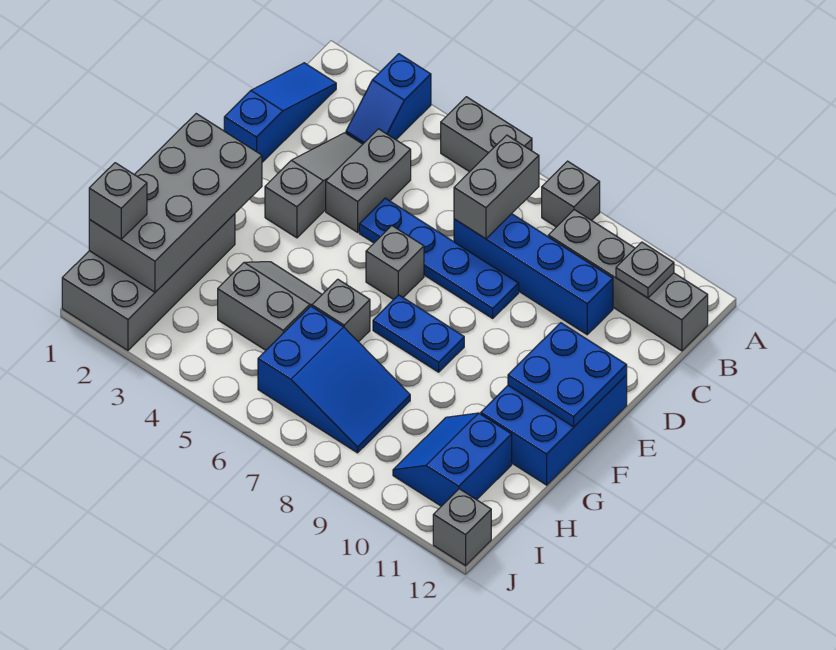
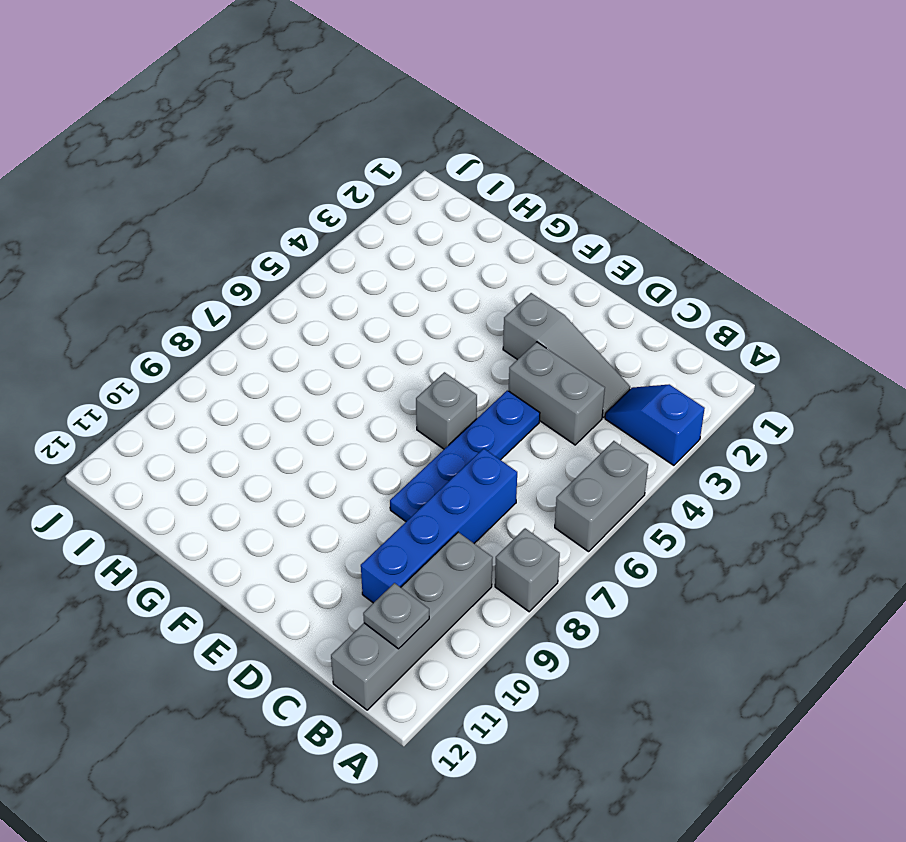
none -> blue 1x3 slope [224,63,336,162]
none -> blue 2x3 brick [481,375,627,485]
none -> blue 1x2 plate [373,295,464,372]

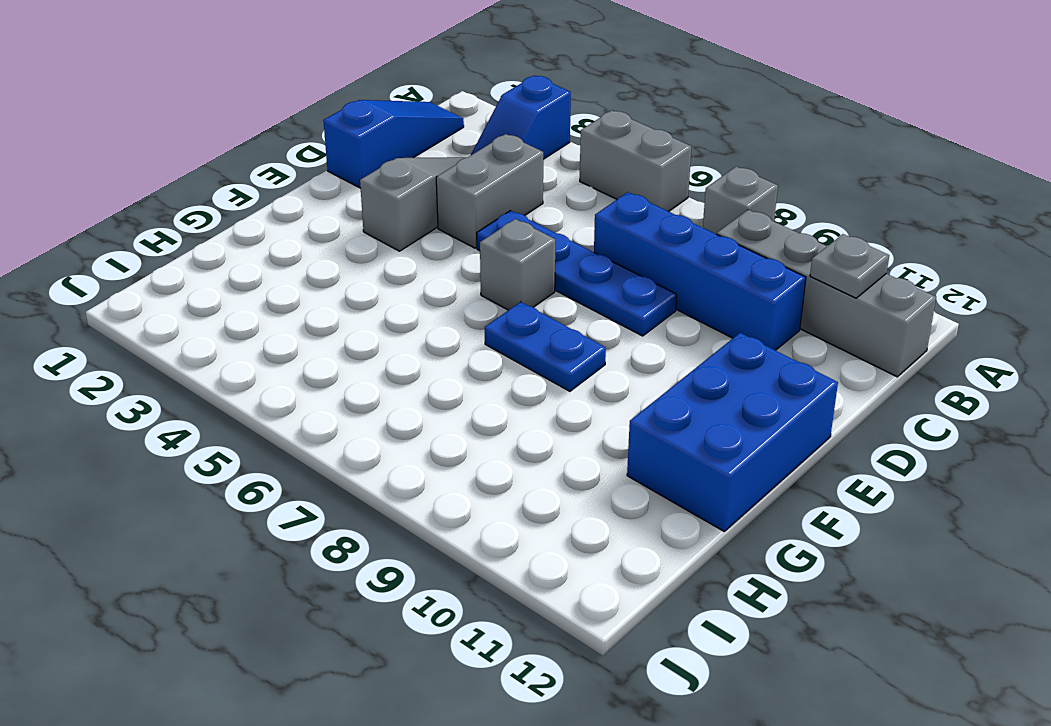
none -> grey 2x4 brick [62,214,235,350]
none -> grey 2x2 slope [218,262,322,350]
none -> grey 1x1 brick [312,279,370,342]

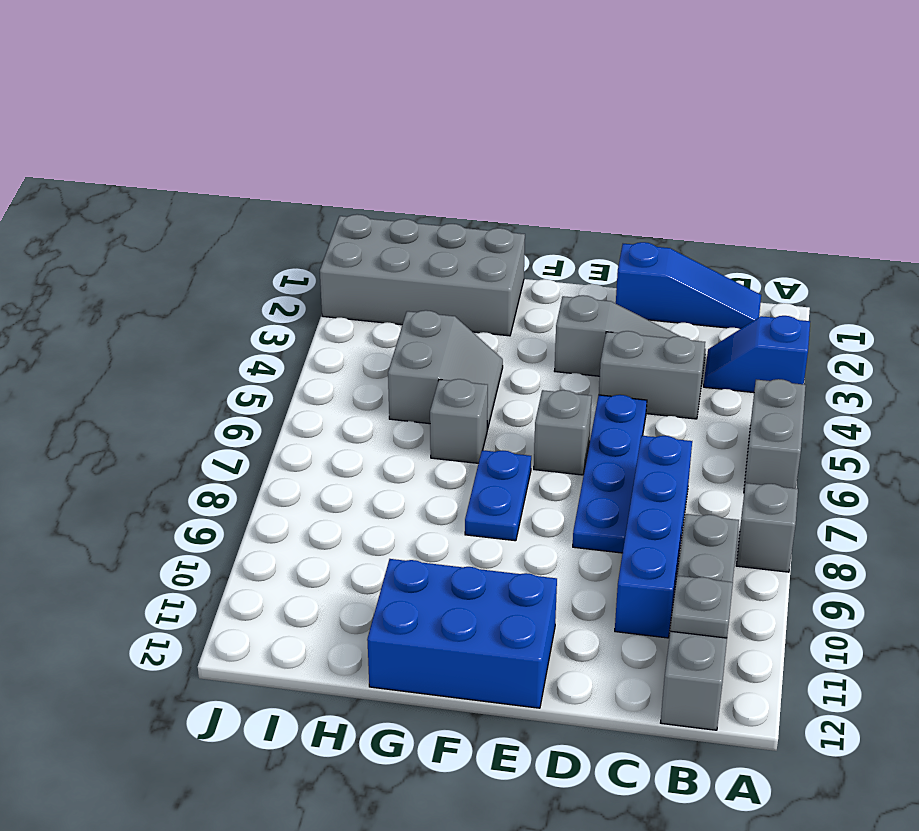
none -> blue 2x3 slope [258,306,410,453]
none -> blue 2x2 slope [393,413,512,506]
none -> grey 1x1 brick [433,489,491,566]

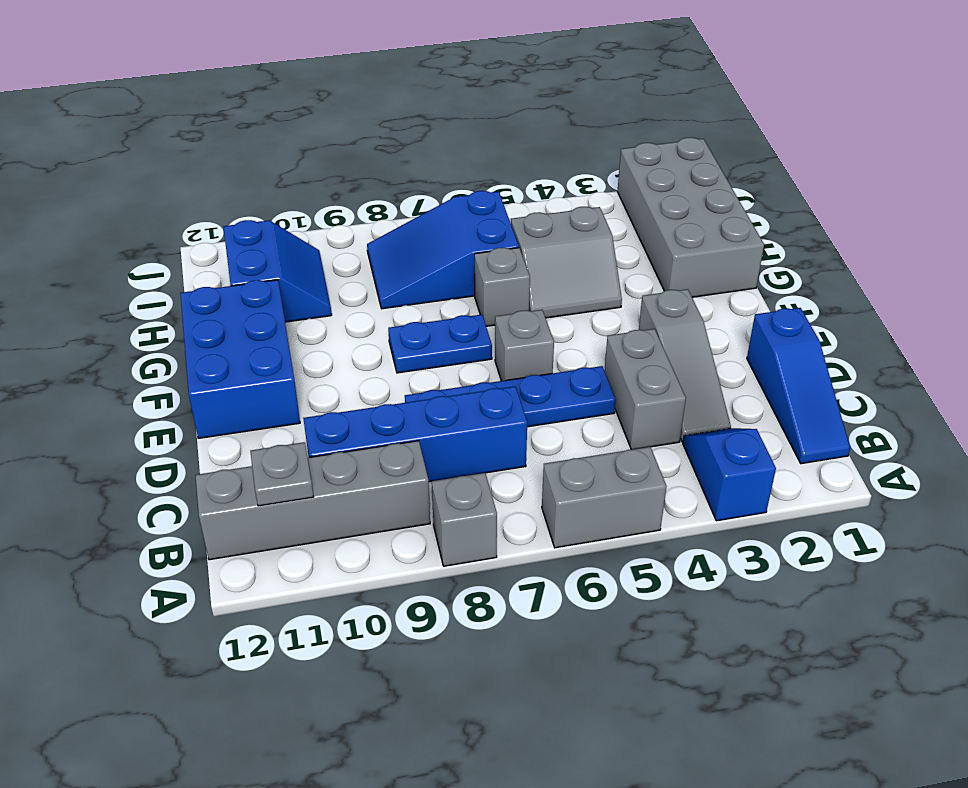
none -> grey 1x1 brick [433,489,491,566]
none -> grey 1x2 brick [454,135,539,239]
none -> blue 2x2 plate [508,323,627,427]

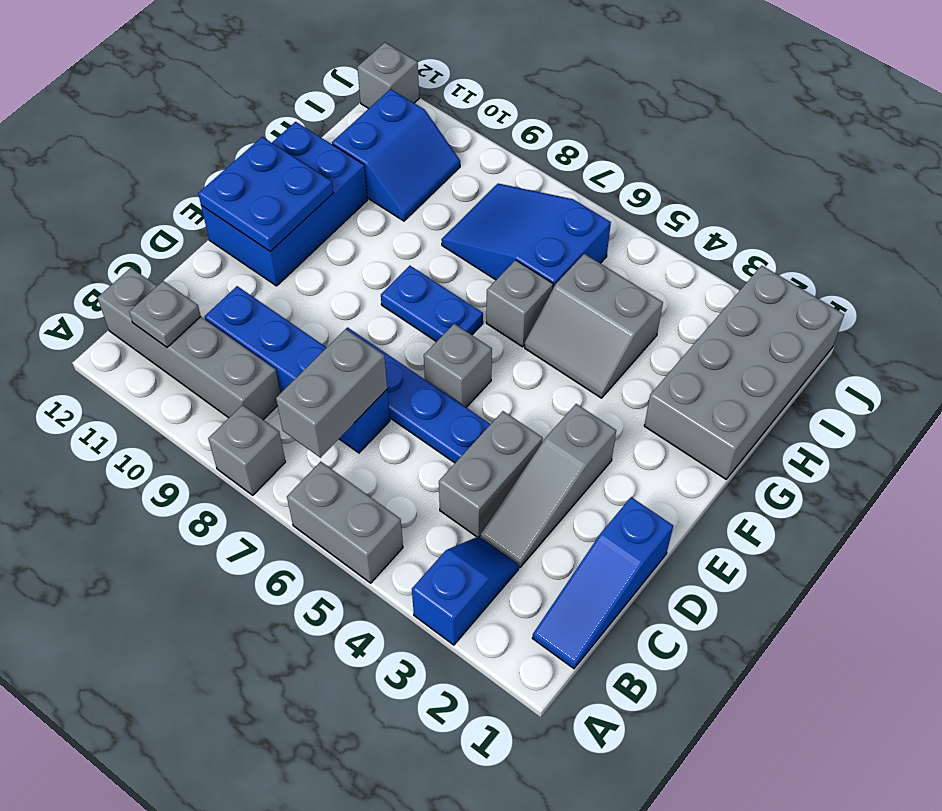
none -> grey 2x4 brick [89,114,262,292]
none -> grey 1x1 brick [89,163,147,239]

